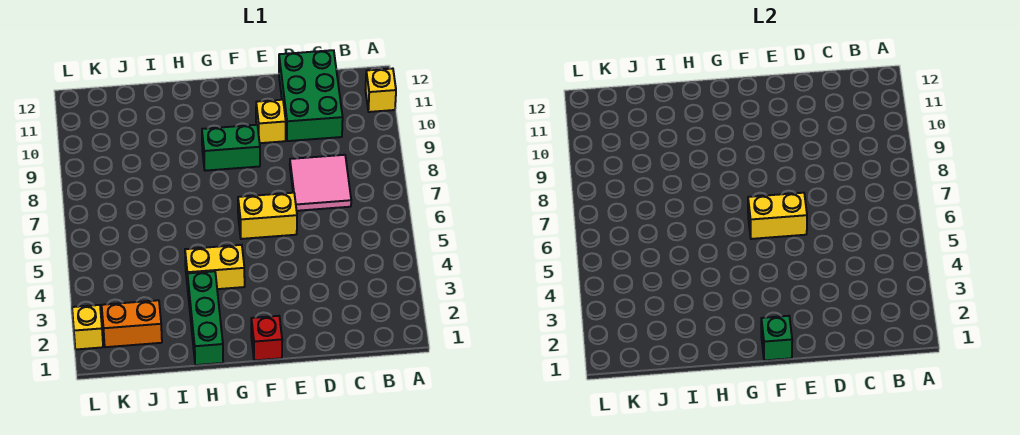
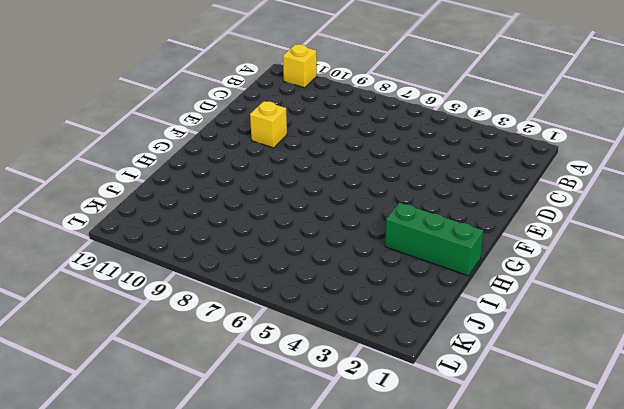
none -> pink 2x2 tile [290,155,351,211]
none -> green 2x3 brick [279,50,343,141]
none -> yellow 1x2 brick [238,193,297,239]

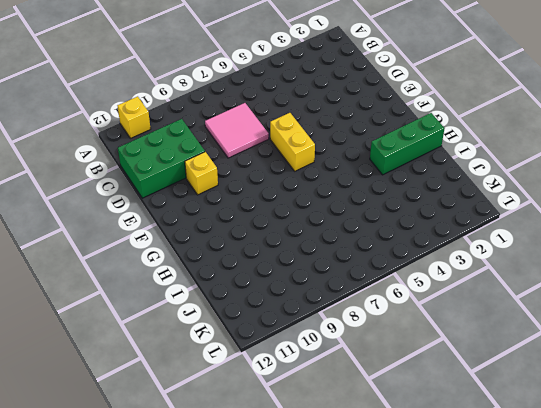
none -> red 1x1 brick [251,316,282,360]
none -> green 1x2 brick [202,125,260,171]
none -> yellow 1x2 brick [185,245,245,289]

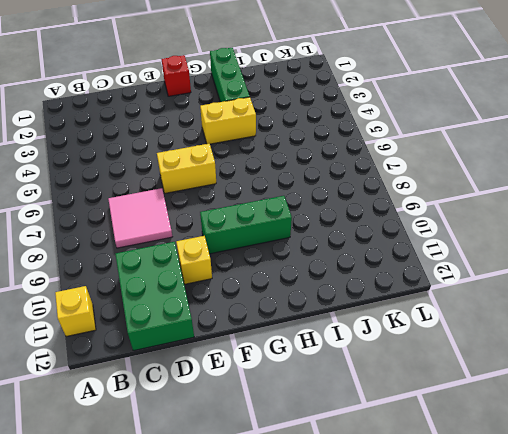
green 1x3 brick [200,196,292,254] -> green 1x2 brick [202,125,260,171]
none -> orange 1x2 brick [102,300,162,347]
none -> yellow 1x1 brick [72,305,103,349]
none -> yellow 1x2 brick [748,193,807,239]

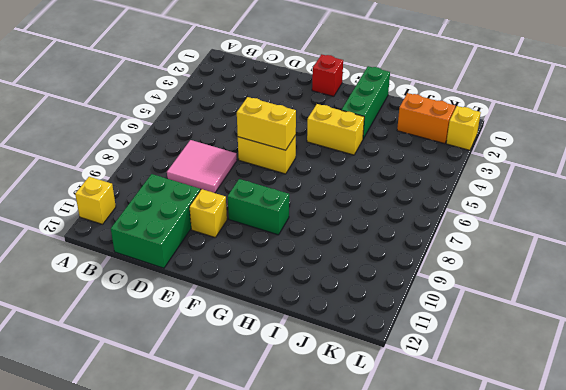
none -> green 1x1 brick [761,316,792,360]

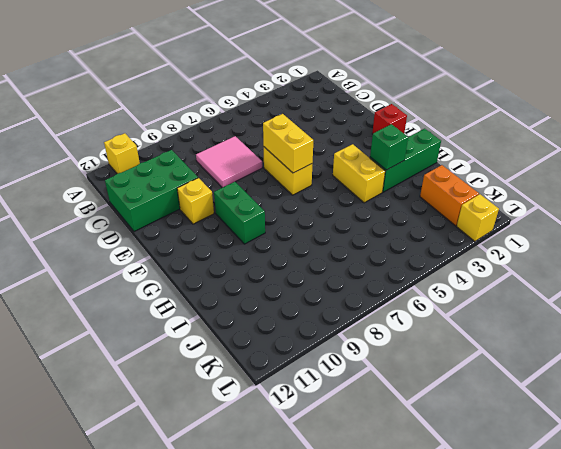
green 1x1 brick [370,124,408,170] -> green 1x1 brick moved to [761,316,792,360]

